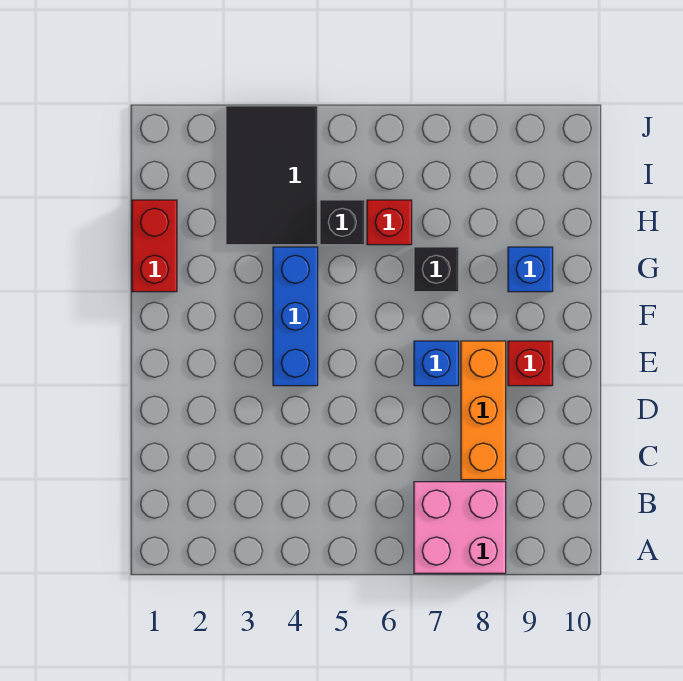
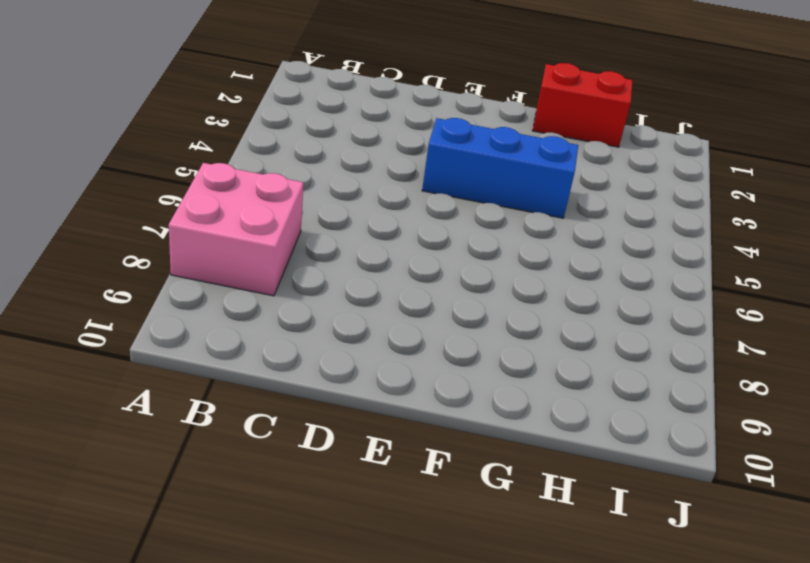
none -> orange 1x3 brick [461,341,506,480]
none -> blue 1x1 brick [414,341,459,386]

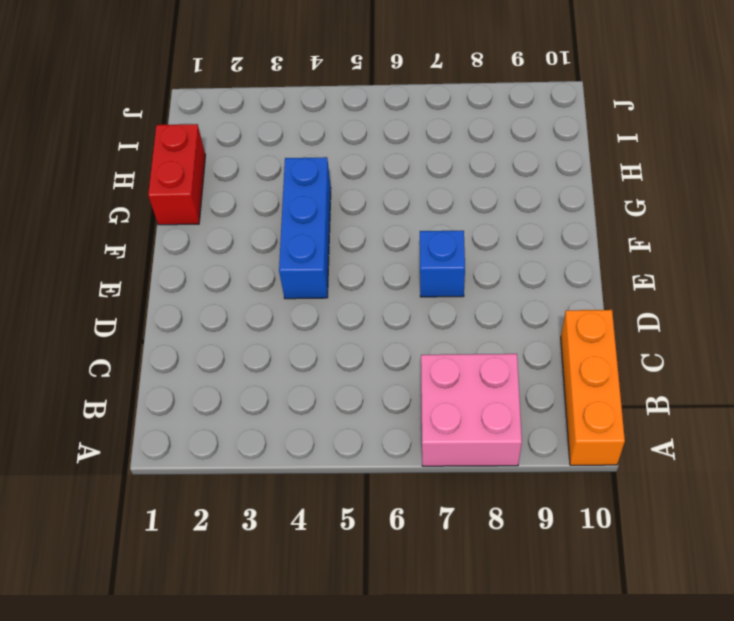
orange 1x3 brick [561,310,625,465] -> orange 1x3 brick moved to [461,341,506,480]
none -> red 1x1 brick [508,341,553,386]
none -> black 1x1 brick [414,247,459,292]

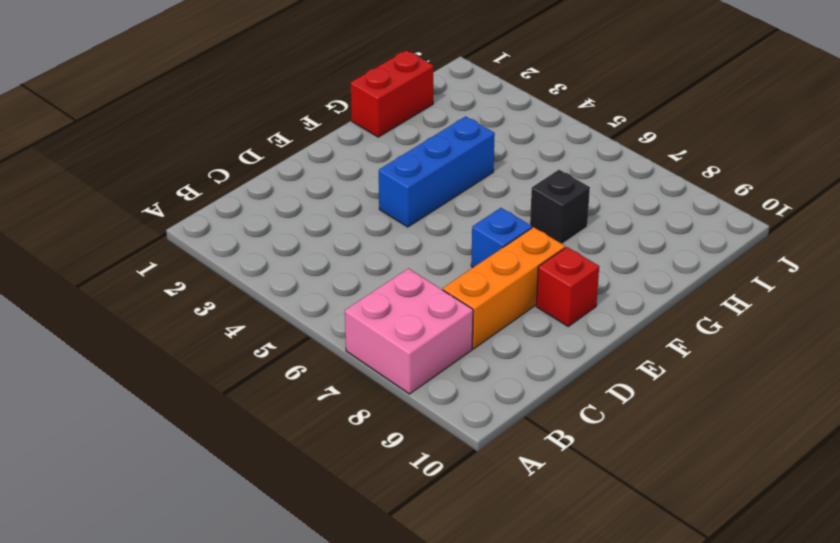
none -> blue 1x1 brick [508,247,553,292]
none -> black 2x3 tile [226,106,318,245]

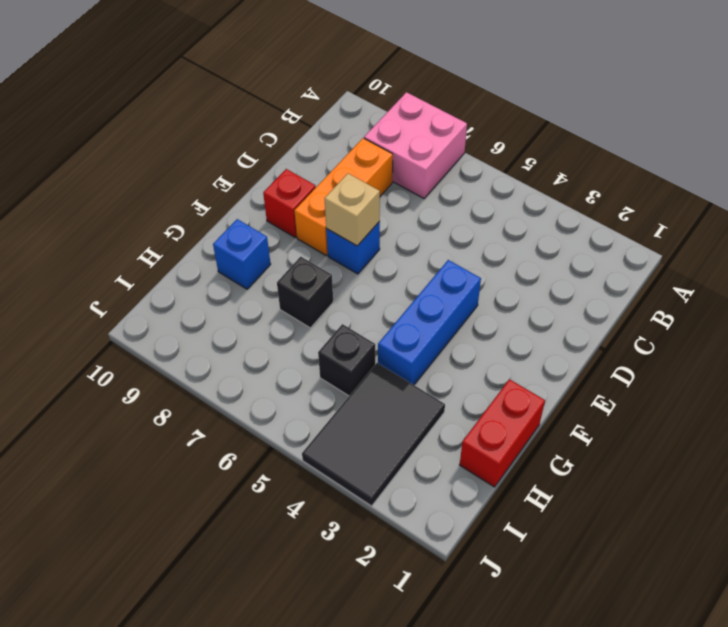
tan 1x1 brick [325,174,380,246] -> none
none -> red 1x1 brick [367,200,412,245]

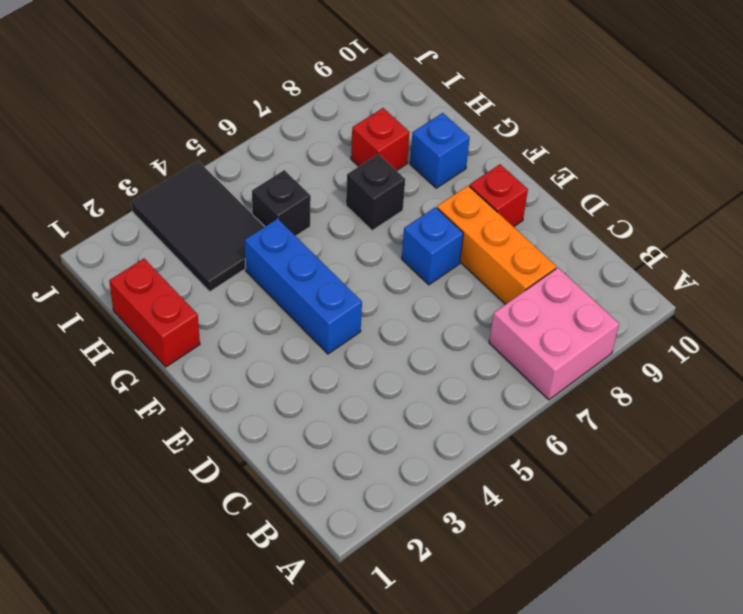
red 1x1 brick [351,108,410,171] -> red 1x1 brick moved to [367,200,412,245]

